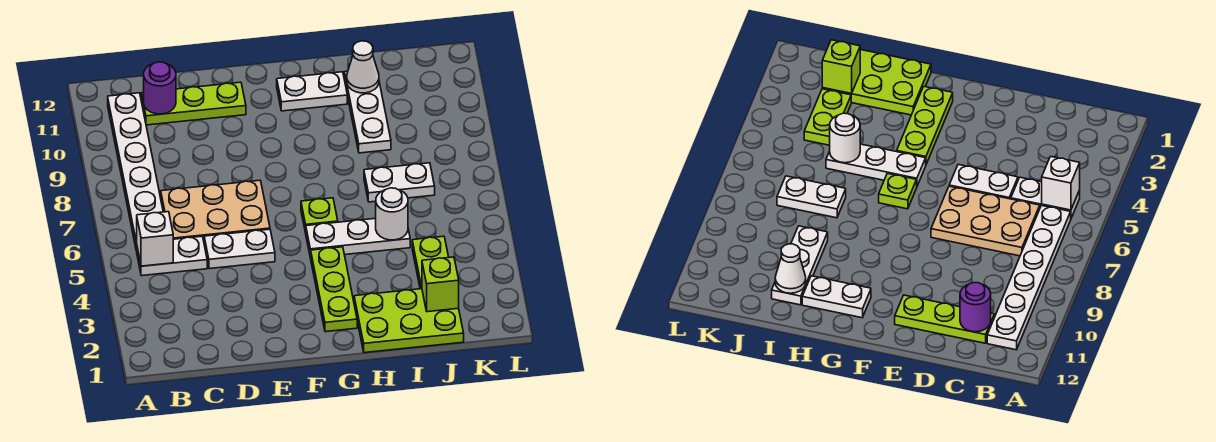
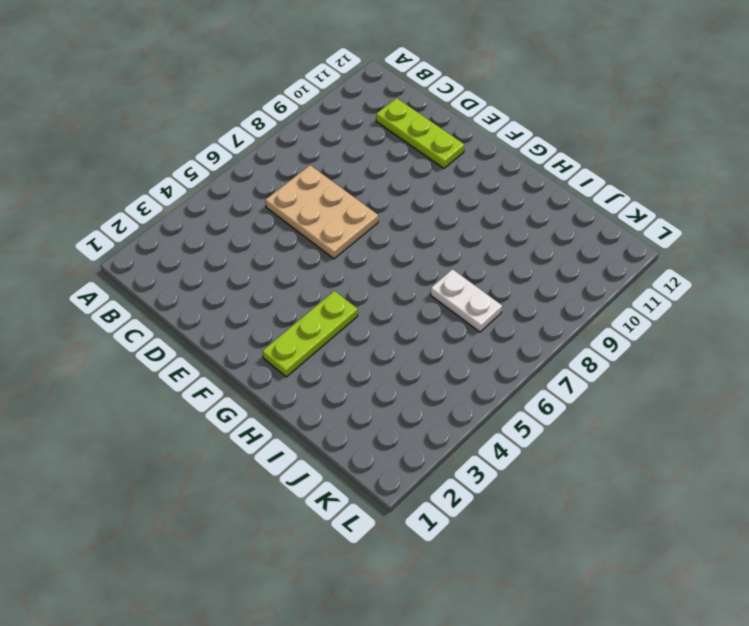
none -> white 1x2 plate [137,236,207,276]
none -> white 1x6 plate [108,93,163,251]
none -> white 1x2 plate [204,229,275,269]

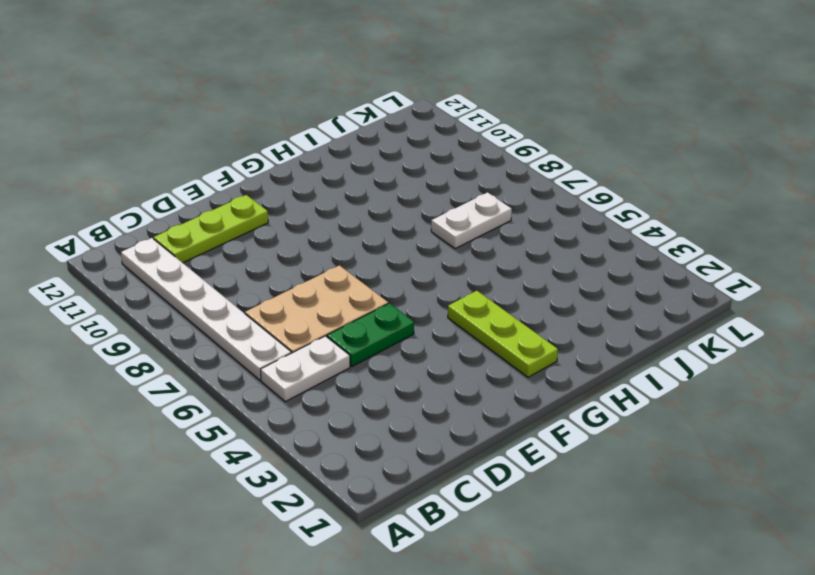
green 1x2 plate [327,303,414,366] -> white 1x2 plate [204,229,275,269]
none -> white 1x3 plate [306,218,410,258]
none -> lime 1x1 plate [301,198,338,233]
none -> white 1x2 plate [277,72,347,111]

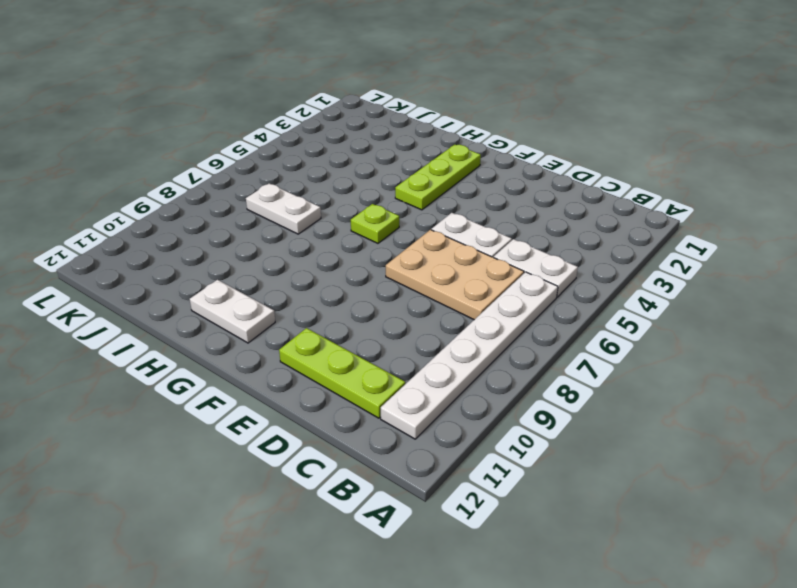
none -> white 1x3 plate [306,218,410,258]
none -> lime 2x3 plate [354,289,464,353]
none -> white 1x3 plate [344,71,391,153]

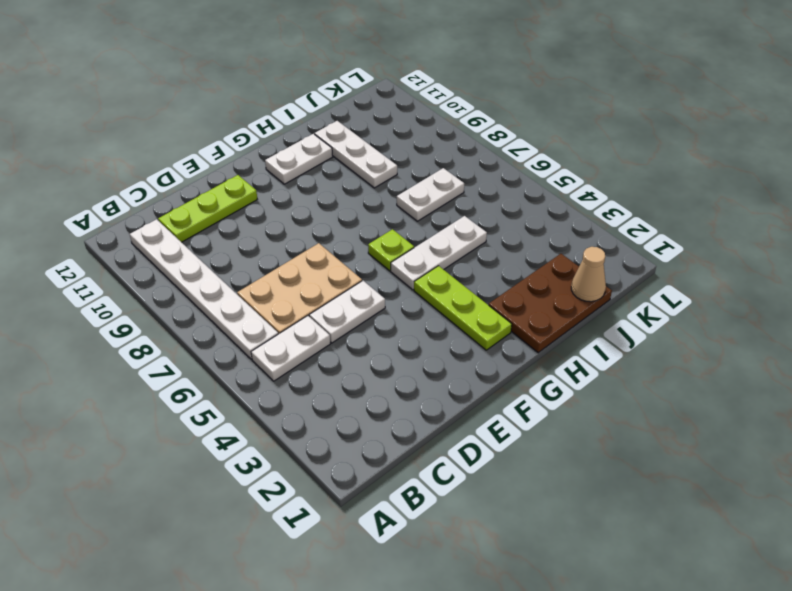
brown 2x3 plate [489,254,612,353] -> lime 2x3 plate [354,289,464,353]
tan 1x1 cone [571,247,606,302] -> none
none -> lime 1x2 plate [412,236,449,289]
none -> white 1x1 brick [137,212,173,266]
none -> purple 1x1 round brick [144,62,176,114]

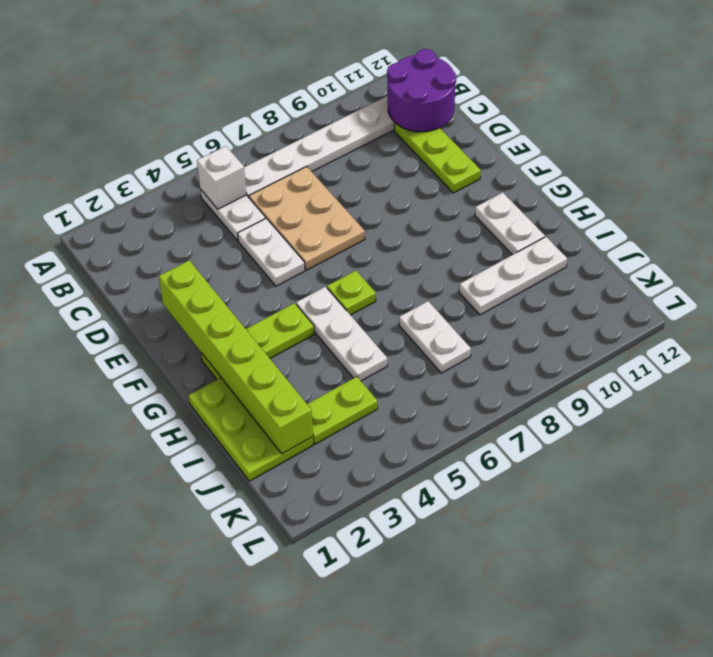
purple 2x2 round brick [387,49,456,132] -> purple 1x1 round brick [144,62,176,114]
lime 1x6 brick [159,260,313,454] -> lime 1x1 brick [422,257,459,312]
none -> white 1x1 round brick [376,188,408,240]
none -> white 1x1 cone [347,41,379,93]

